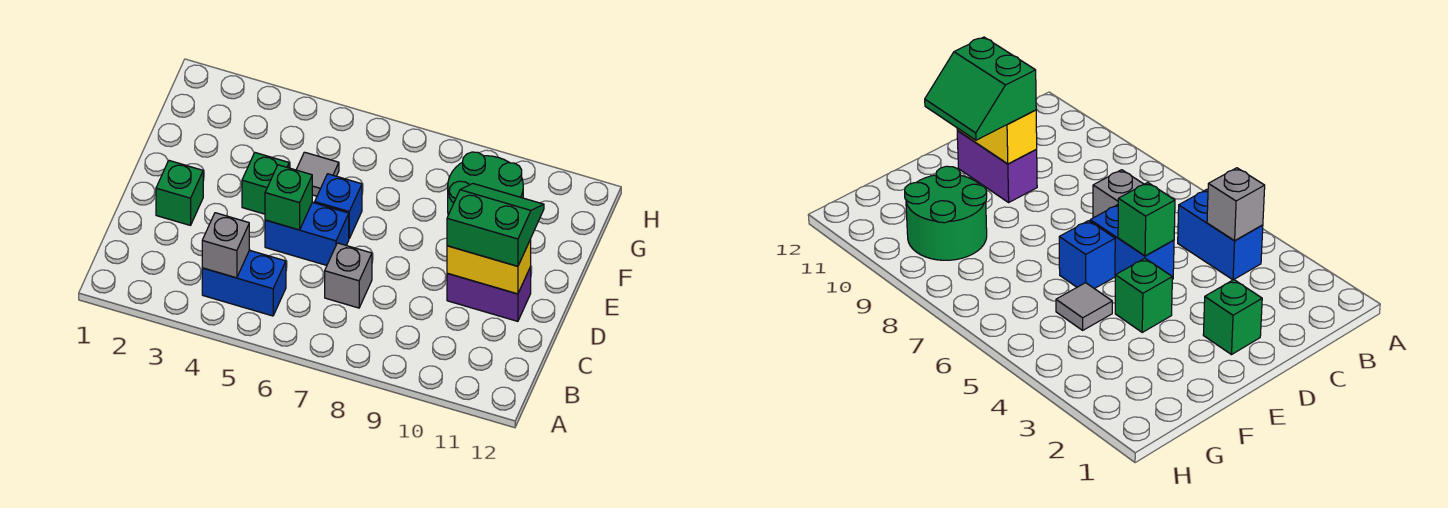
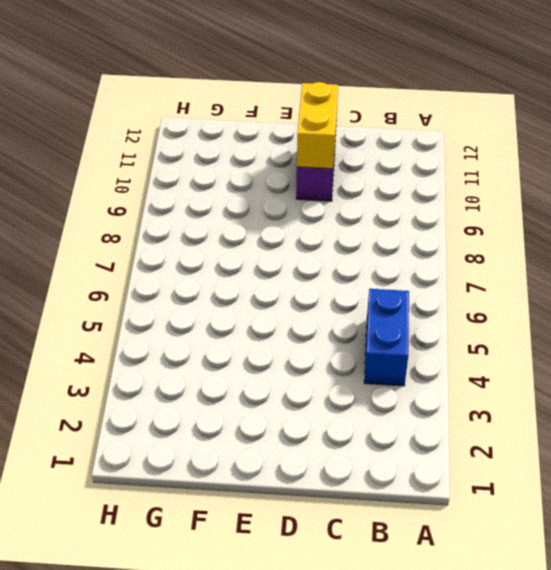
none -> grey 1x1 brick [325,243,372,308]
none -> green 1x1 brick [156,161,203,225]
none -> blue 1x2 brick [265,202,349,265]

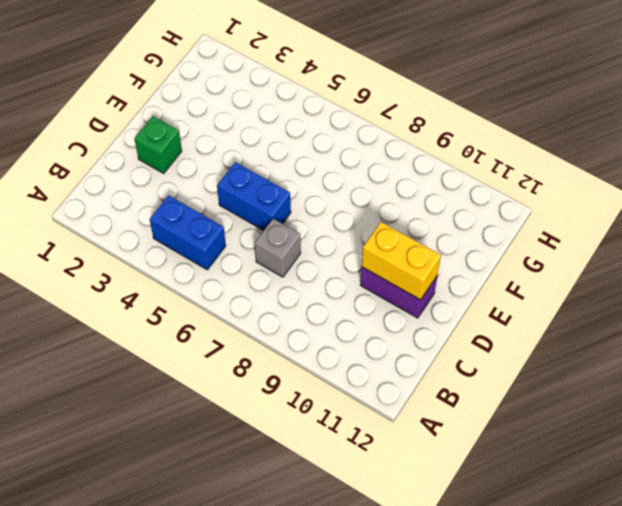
none -> green 1x1 brick [242,153,289,214]
none -> blue 1x1 brick [315,174,362,238]
none -> grey 1x1 tile [296,152,339,196]

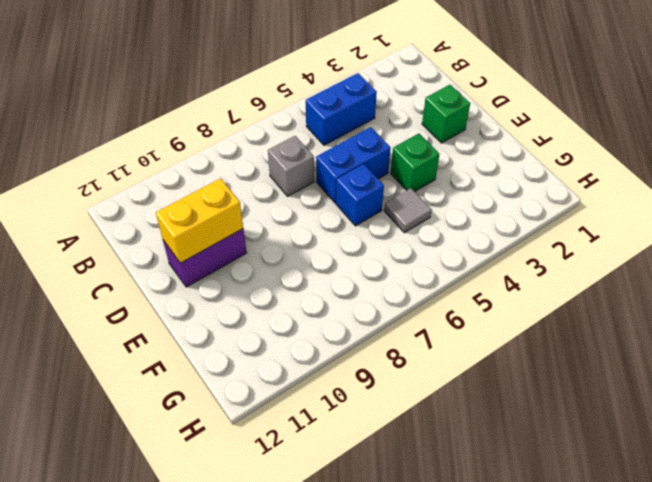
none -> green 2x2 round brick [448,152,523,215]
none -> grey 1x1 brick [202,213,249,278]
none -> green 1x1 brick [265,165,312,230]

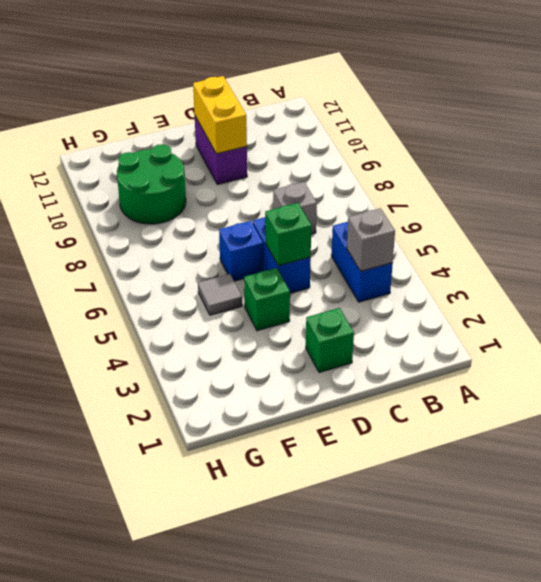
none -> green 2x2 slope [447,184,544,266]

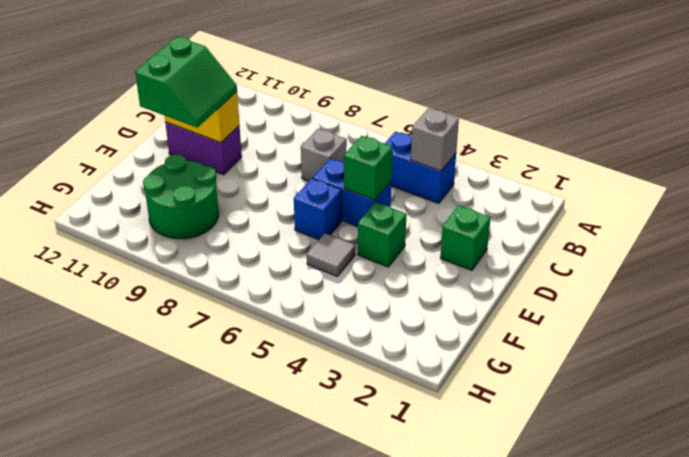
green 2x2 slope [135,37,237,127] -> green 2x2 slope turned to [447,184,544,266]

